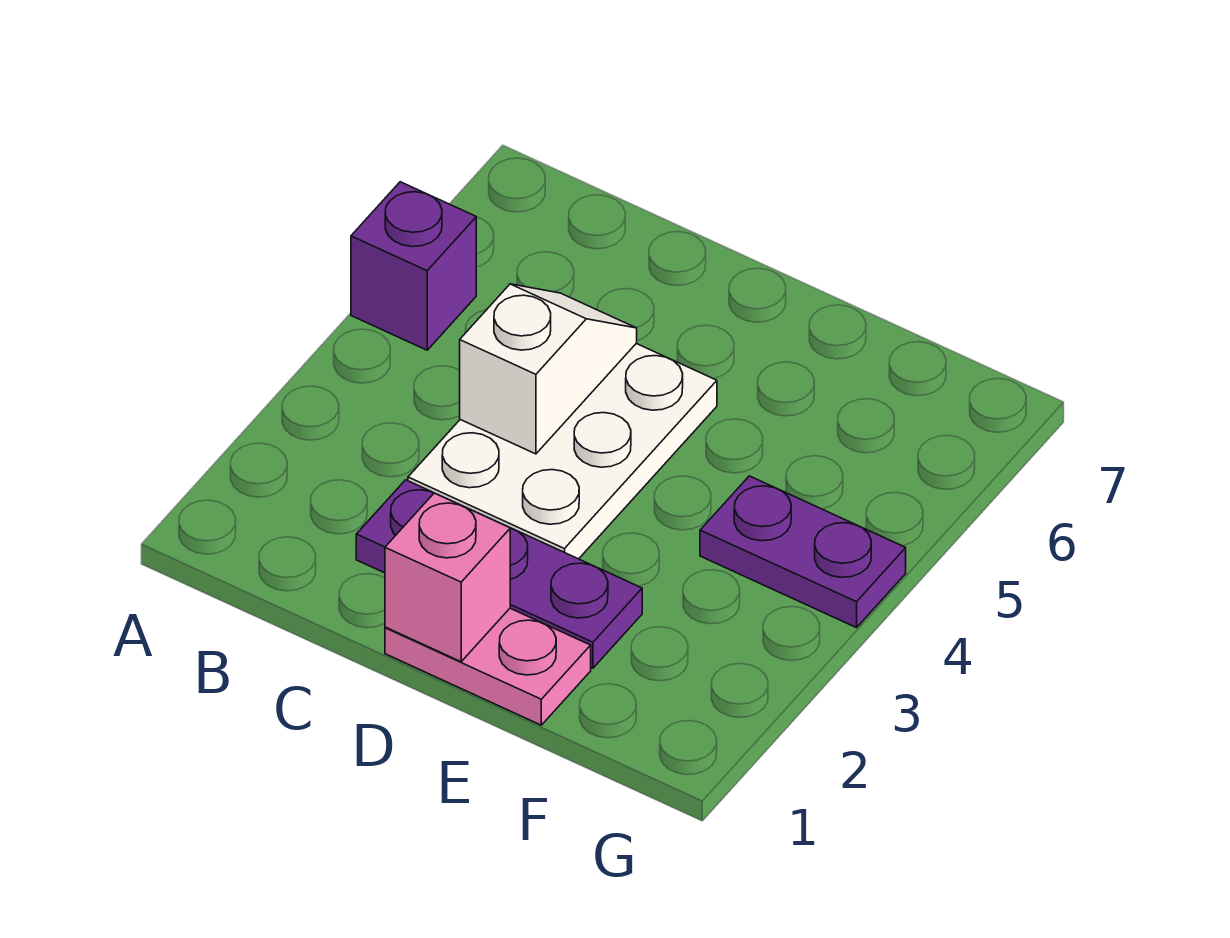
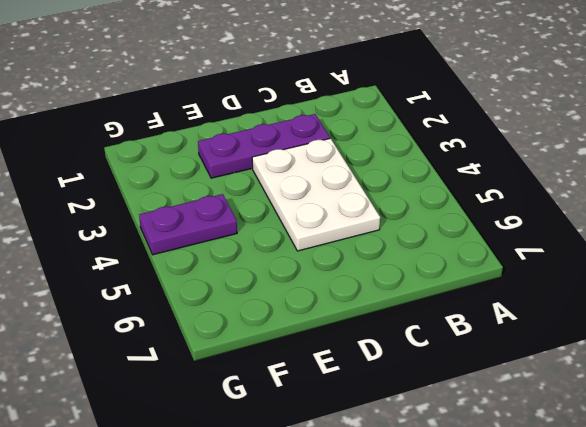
none -> purple 1x1 brick [351,182,476,350]
none -> pink 1x2 plate [385,608,591,725]

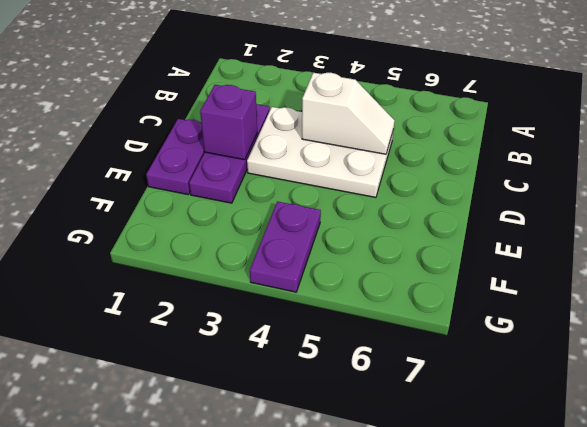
purple 1x2 plate [146,119,205,195] -> pink 1x2 plate [385,608,591,725]
purple 1x1 brick [200,85,257,160] -> purple 1x1 brick moved to [351,182,476,350]
none -> pink 1x1 brick [385,493,510,662]

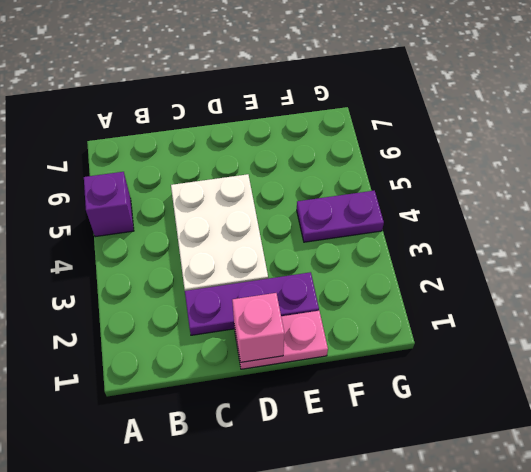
none -> white 1x2 slope [460,284,637,454]

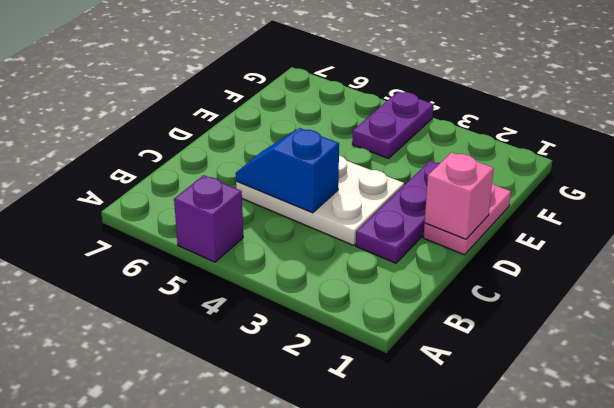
blue 1x2 slope [236,128,339,213] -> white 1x2 slope [460,284,637,454]

